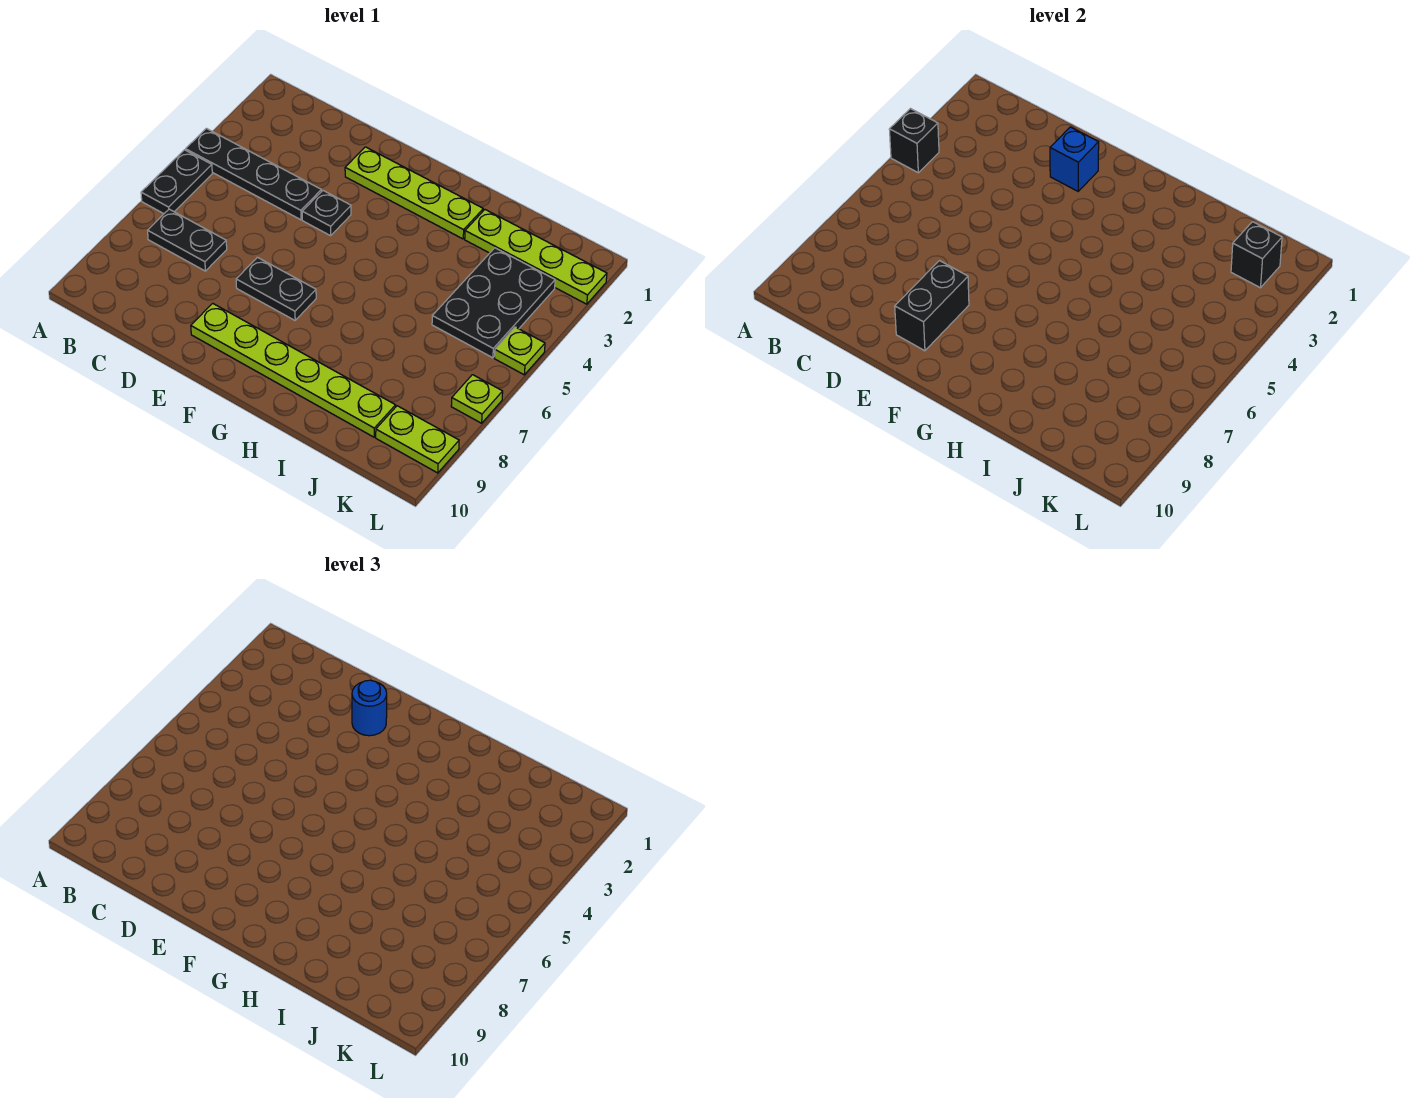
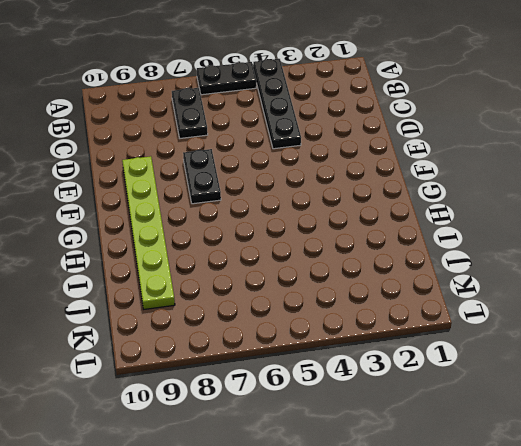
none -> lime 1x4 plate [345,147,483,239]
none -> black 1x1 plate [302,191,351,236]
none -> lime 1x4 plate [465,210,607,304]

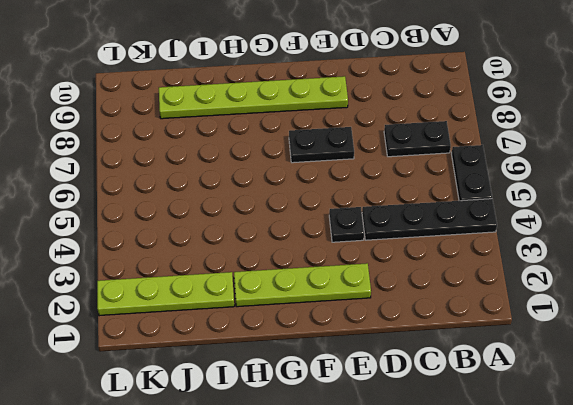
none -> black 2x3 plate [432,248,555,358]
none -> lime 1x2 plate [376,406,459,473]
none -> lime 1x1 plate [494,327,545,375]

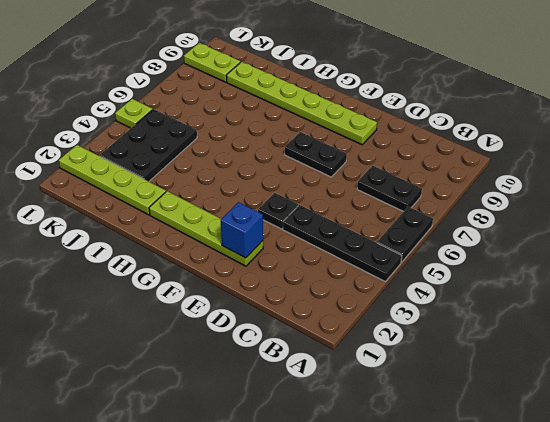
none -> lime 1x1 plate [451,375,503,423]
none -> black 1x1 brick [889,109,939,173]
none -> black 1x2 brick [895,261,969,351]

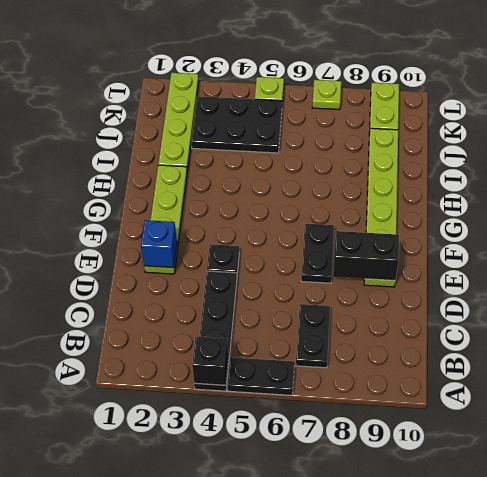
none -> black 1x1 brick [1231,222,1282,288]
none -> blue 1x1 round brick [352,680,387,736]

